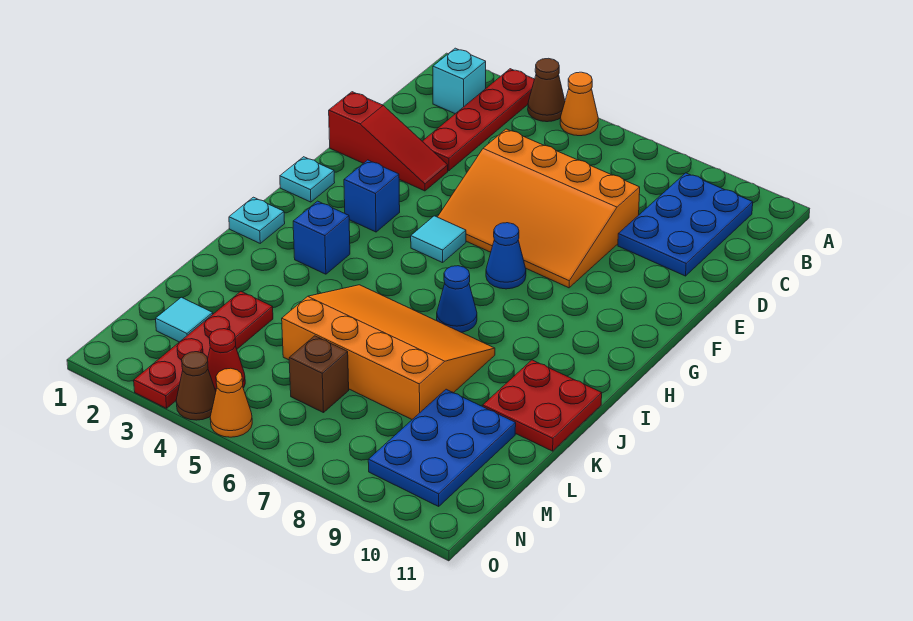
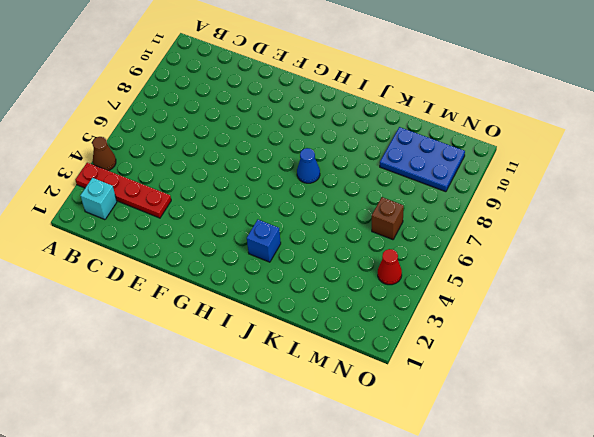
none -> orange 1x1 cone [560,72,598,136]
none -> blue 2x3 plate [618,173,753,276]
none -> orange 3x4 slope [438,129,640,288]

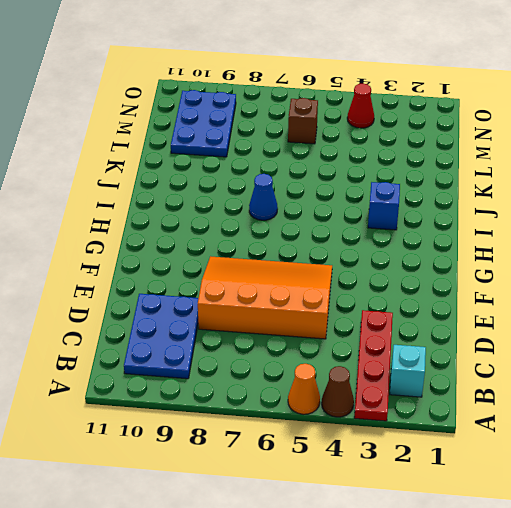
none -> red 1x3 slope [329,92,448,191]
none -> cyan 1x1 plate [280,157,335,202]
none -> blue 1x1 brick [344,160,400,232]

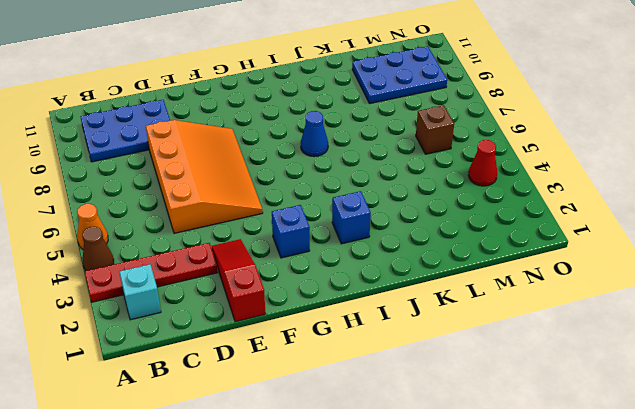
none -> cyan 1x1 plate [280,157,335,202]
none -> cyan 1x1 tile [411,216,466,263]
none -> blue 1x1 cone [486,223,526,289]

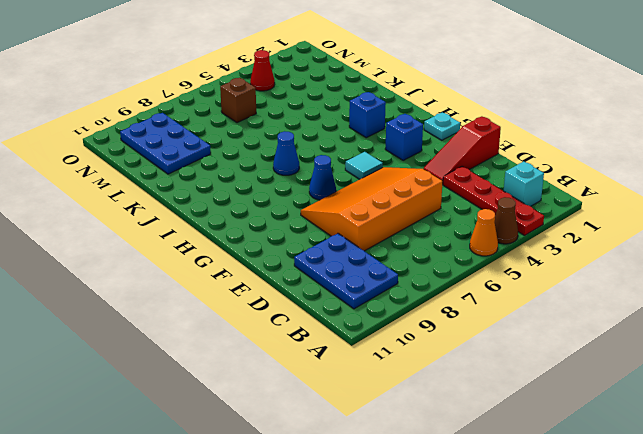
none -> cyan 1x1 plate [229,197,285,243]
none -> orange 3x4 slope [282,285,495,419]
none -> red 2x2 plate [483,360,602,451]

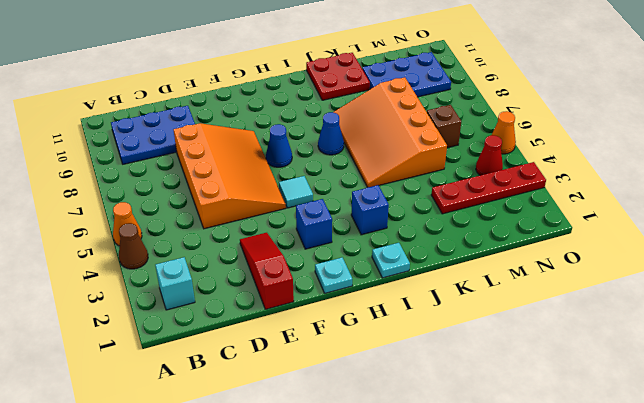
none -> red 1x4 plate [422,69,535,171]
none -> cyan 1x1 tile [156,297,213,342]
none -> brown 1x1 cone [176,352,216,420]

